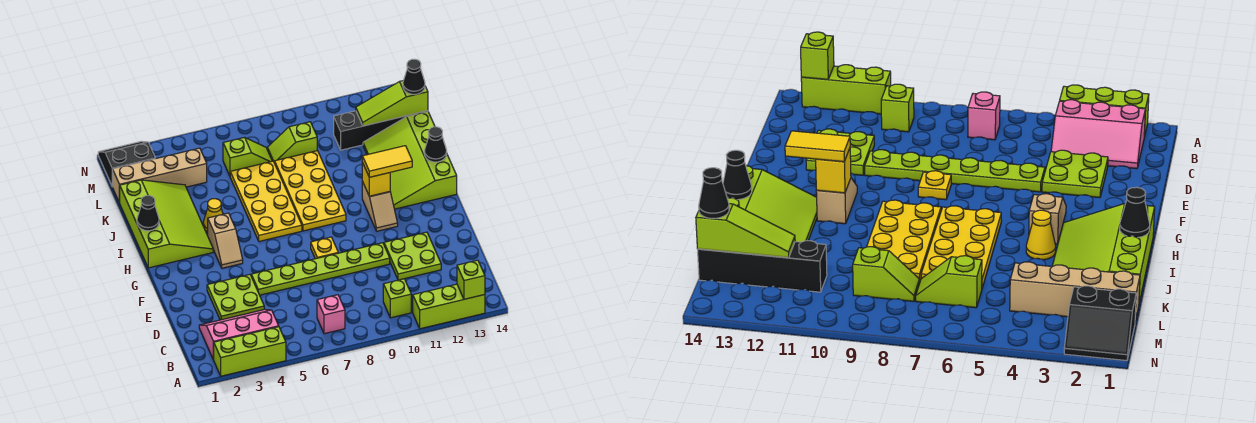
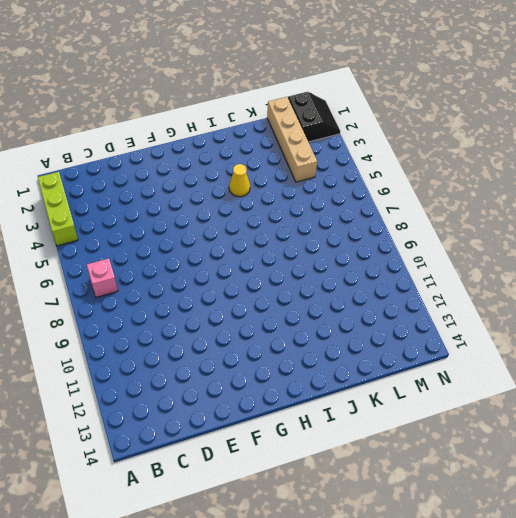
none -> lime 1x3 brick [413,284,485,329]
none -> pink 2x3 slope [199,309,279,360]
none -> lime 1x1 brick [383,279,411,318]

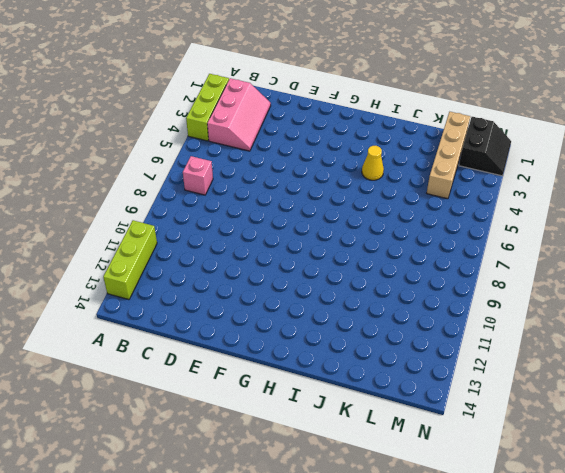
none -> lime 1x1 brick [383,279,411,318]
none -> lime 2x2 plate [207,275,264,320]
none -> lime 2x2 plate [384,232,441,280]

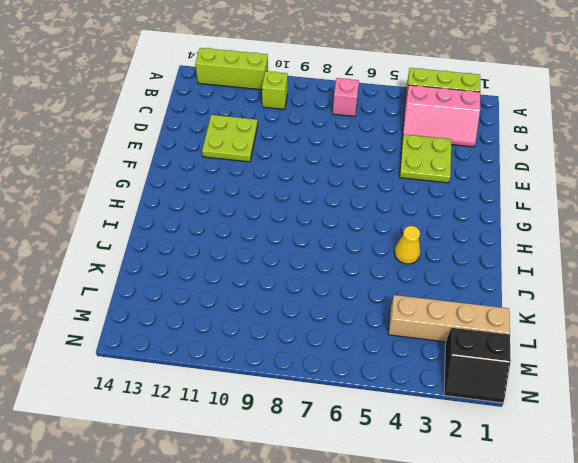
none -> lime 1x6 plate [251,243,390,295]
none -> yellow 1x1 plate [311,237,338,259]
none -> tan 1x2 slope [208,213,243,268]

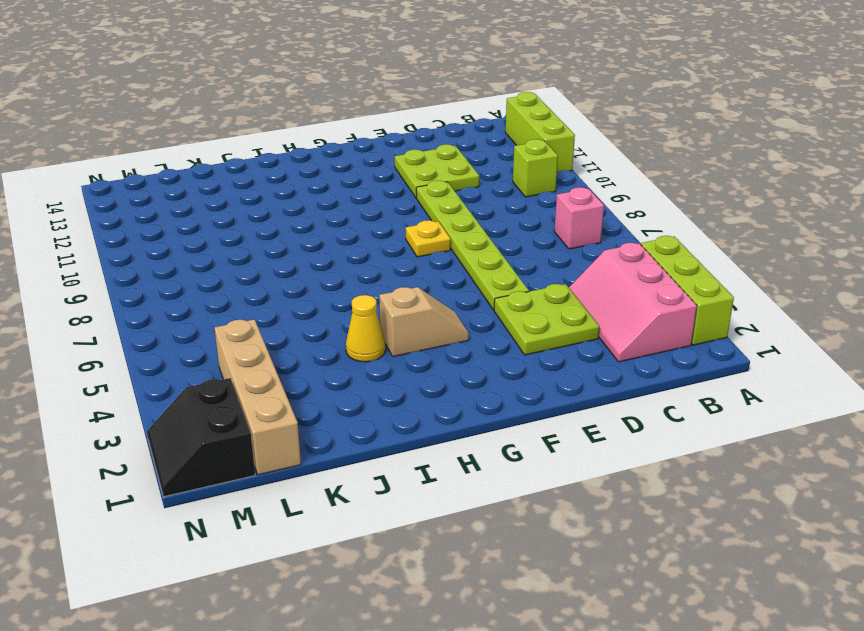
none -> tan 1x2 slope [362,181,398,231]
none -> lime 3x4 slope [120,180,213,268]
none -> yellow 2x4 plate [230,161,302,241]

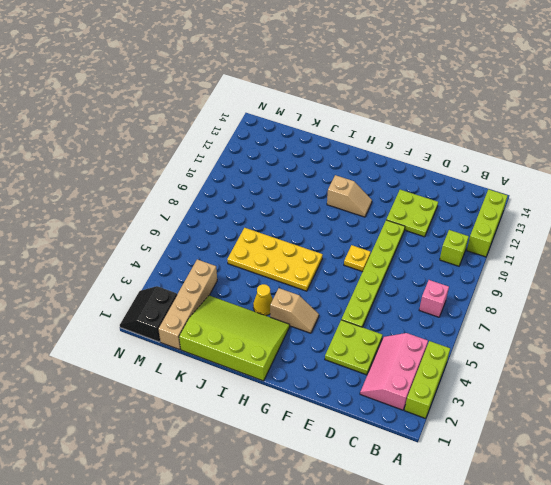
none -> yellow 2x4 plate [274,151,346,231]
none -> lime 3x4 slope [363,112,457,209]
none -> lime 1x2 slope [223,137,272,176]

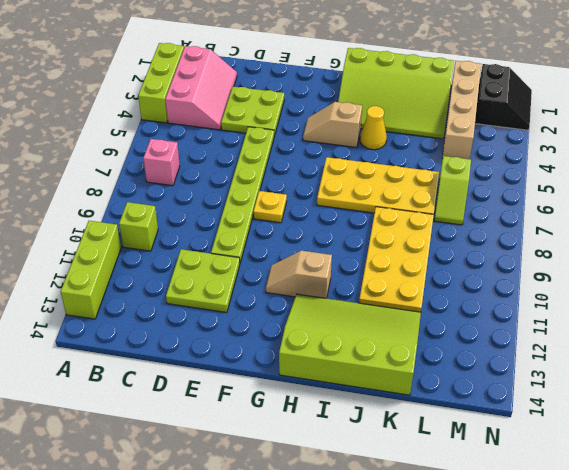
yellow 2x4 plate [359,207,434,312] -> yellow 2x4 plate turned to [274,151,346,231]
none -> lime 1x2 slope [267,122,317,162]
none -> black 1x4 brick [334,111,428,150]
none -> lime 1x1 brick [457,260,485,299]

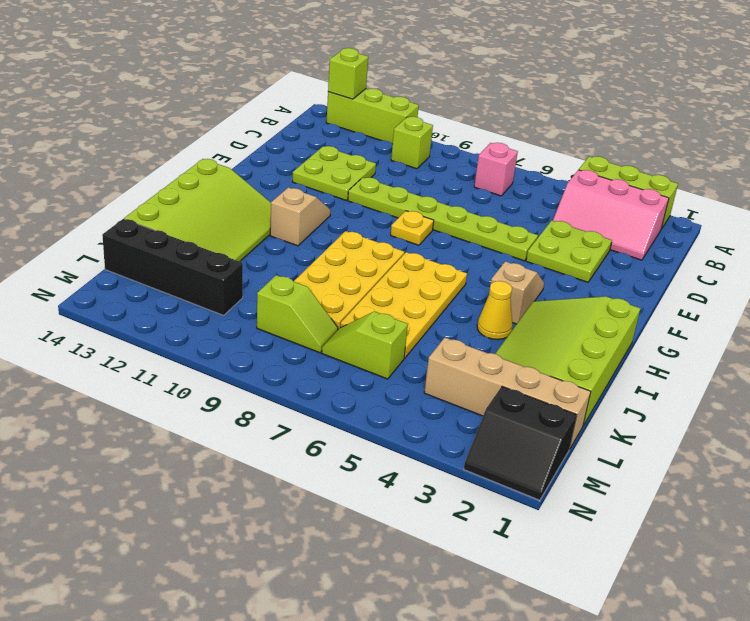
none -> yellow 1x1 brick [362,163,390,196]
none -> black 1x1 cone [137,196,159,231]
none -> black 1x1 cone [424,127,447,162]

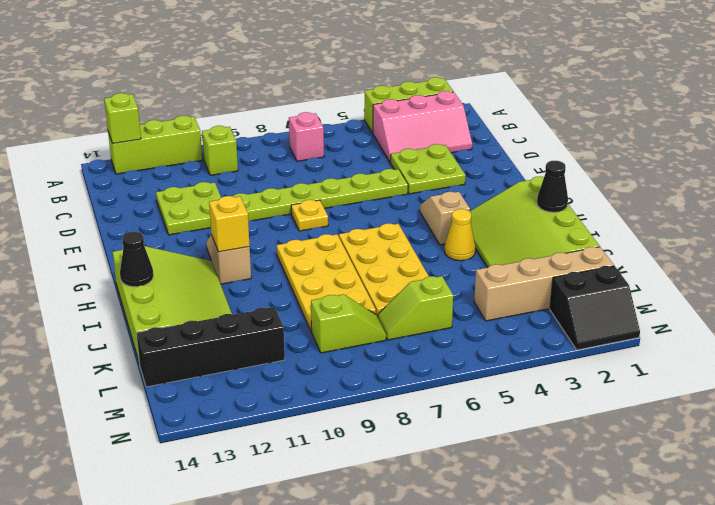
none -> lime 1x3 slope [356,81,428,126]
none -> yellow 1x2 tile [362,146,412,177]
none -> black 1x1 cone [403,59,425,94]

